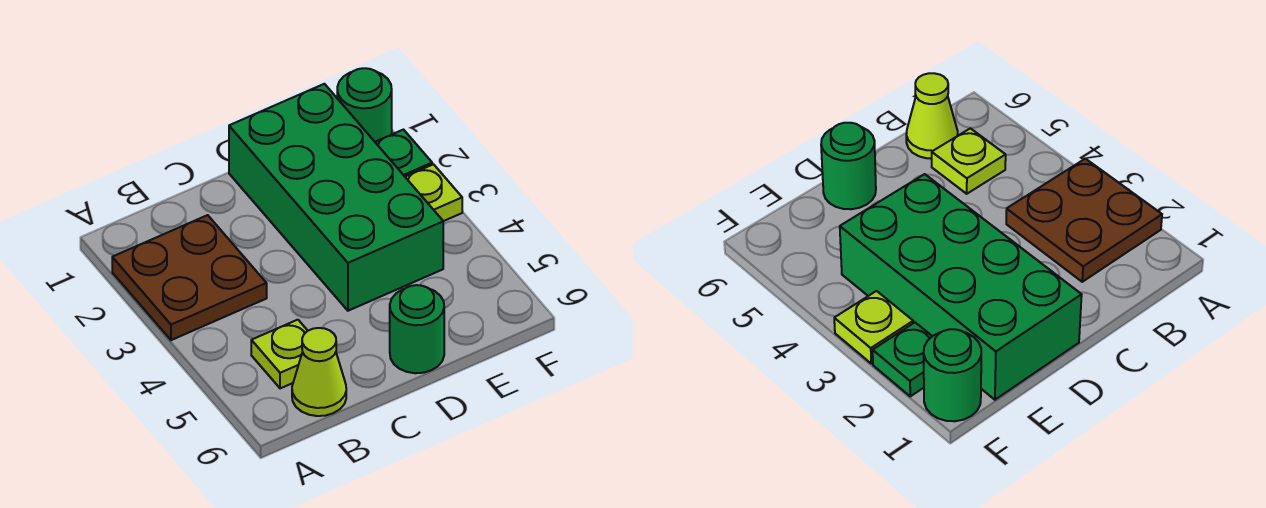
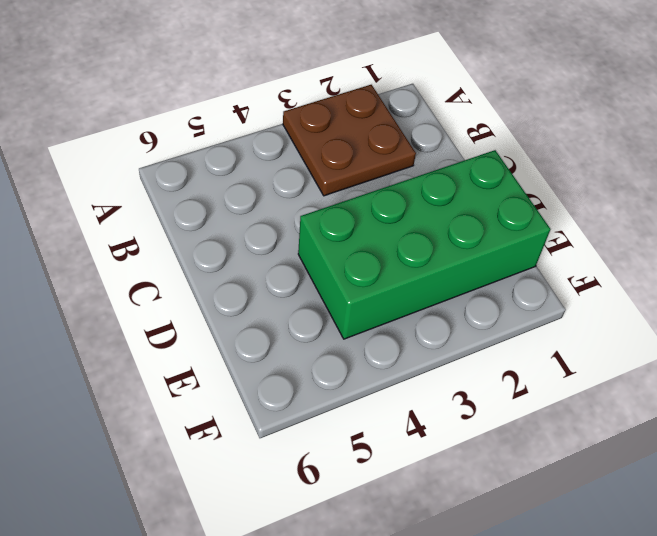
none -> lime 1x1 plate [251,320,308,388]
none -> lime 1x1 cone [292,328,346,416]

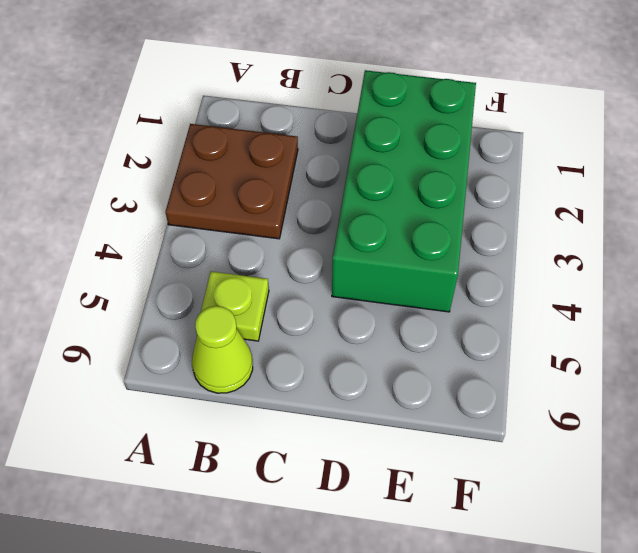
none -> green 1x1 round brick [390,285,444,373]
none -> green 1x1 round brick [337,68,392,142]

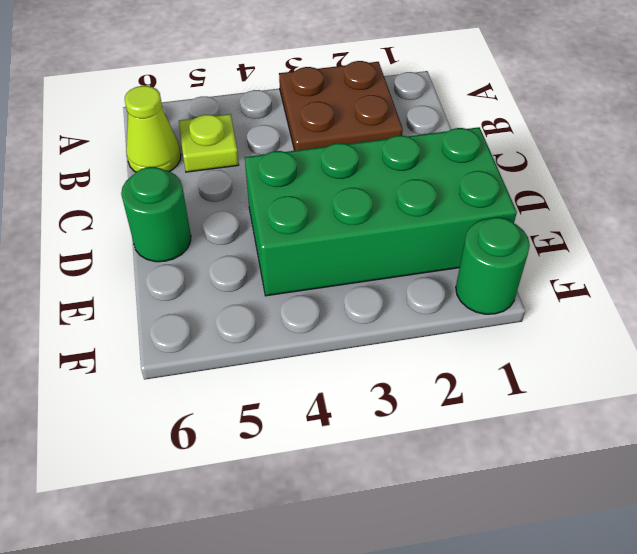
none -> green 1x1 plate [375,130,432,176]
none -> lime 1x1 plate [405,164,462,221]

